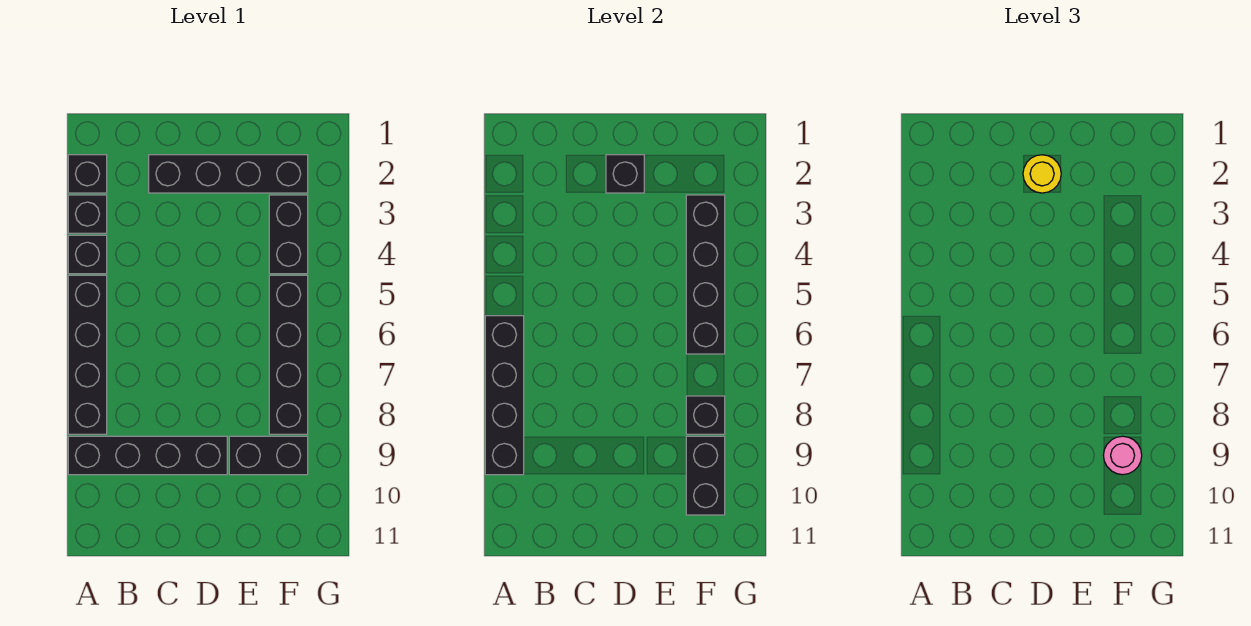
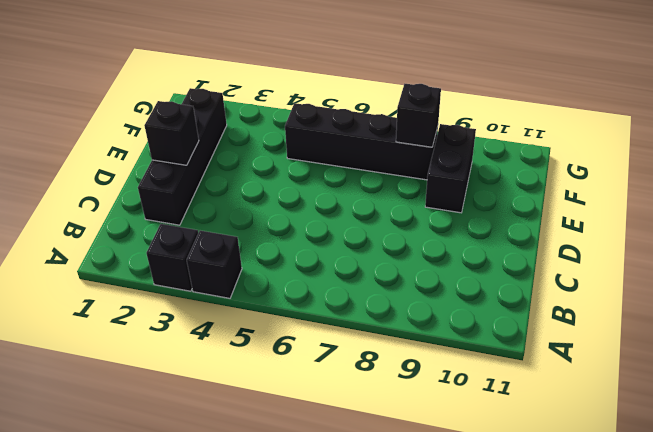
none -> black 1x1 brick [68,155,107,193]
none -> black 1x4 brick [68,275,107,434]
none -> black 1x4 brick [68,436,227,475]

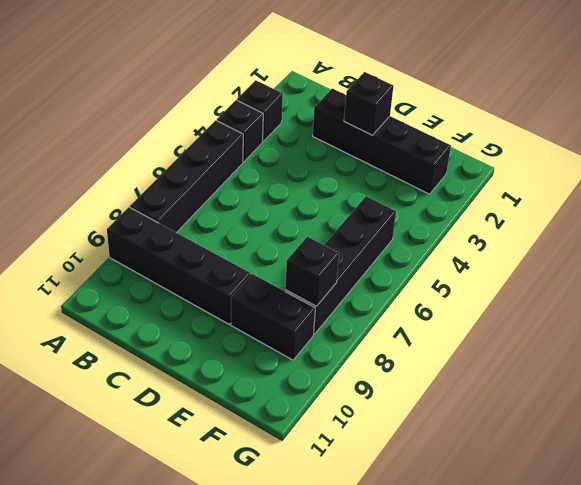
none -> black 1x1 brick [68,155,107,193]
none -> black 1x2 brick [269,195,308,274]
none -> black 1x4 brick [485,316,524,475]

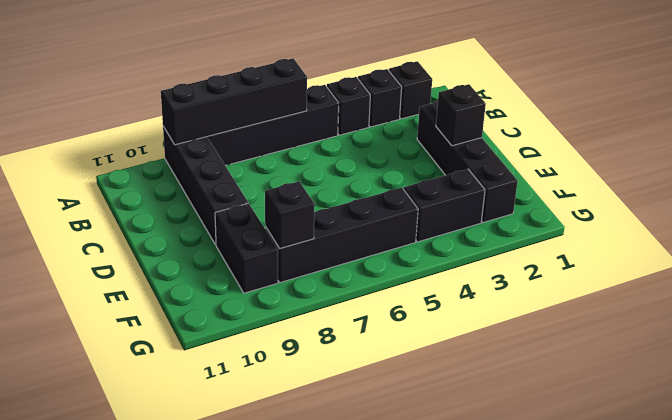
none -> black 1x4 brick [686,195,725,354]
none -> black 1x2 brick [686,436,725,515]
none -> yellow 1x1 round brick [1023,155,1061,193]

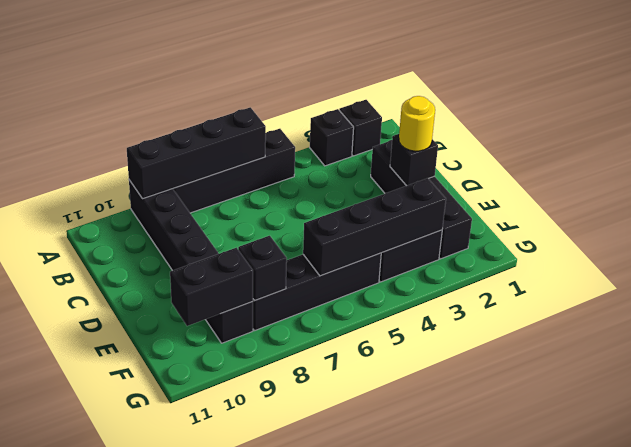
none -> black 1x1 brick [68,235,107,274]
none -> pink 1x1 round brick [1103,436,1142,475]

